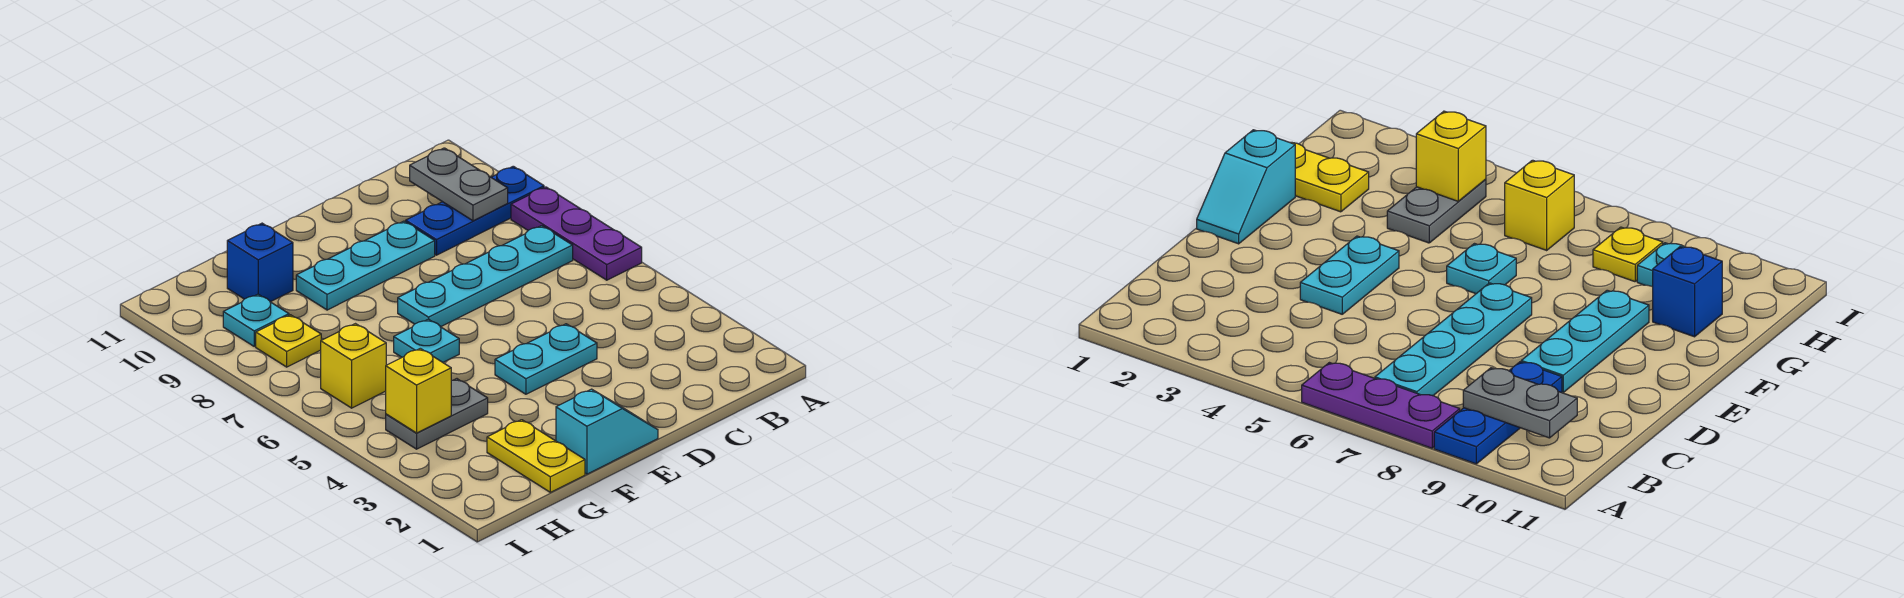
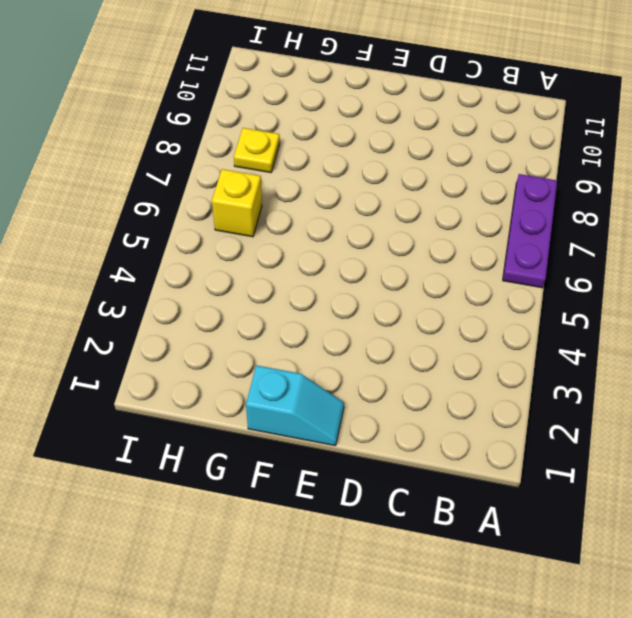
none -> blue 1x3 plate [406,166,544,255]
none -> cyan 1x4 plate [398,226,573,327]
none -> cyan 1x2 plate [495,324,597,394]

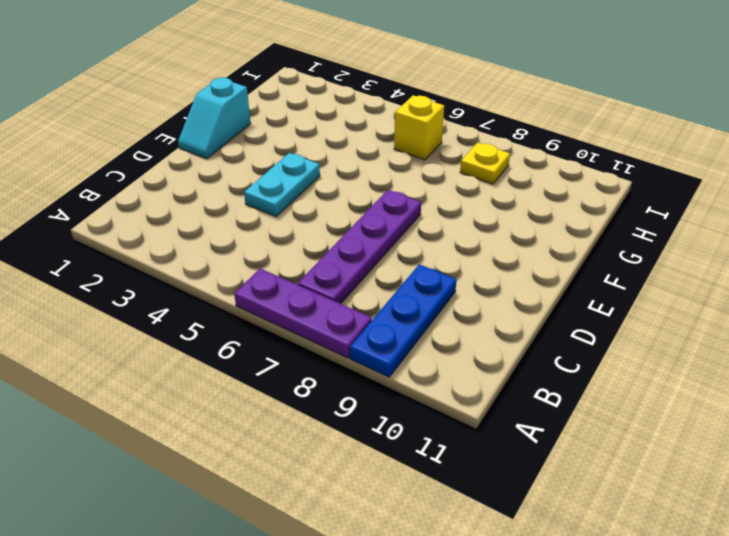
purple 1x4 plate [298,190,421,304] -> cyan 1x4 plate [398,226,573,327]
none -> cyan 1x3 plate [296,221,435,310]
none -> cyan 1x1 plate [394,319,459,362]
none -> yellow 1x2 plate [487,420,585,492]

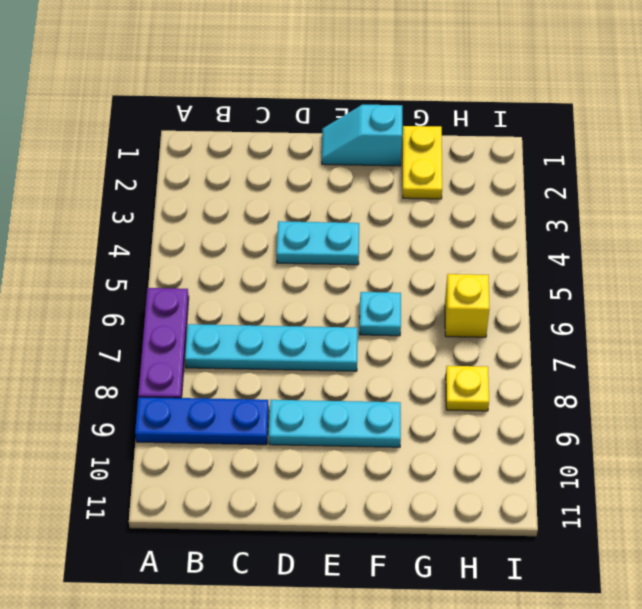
none -> grey 1x2 plate [386,379,488,449]
none -> blue 1x1 brick [227,223,293,302]
none -> cyan 1x1 plate [223,294,289,346]

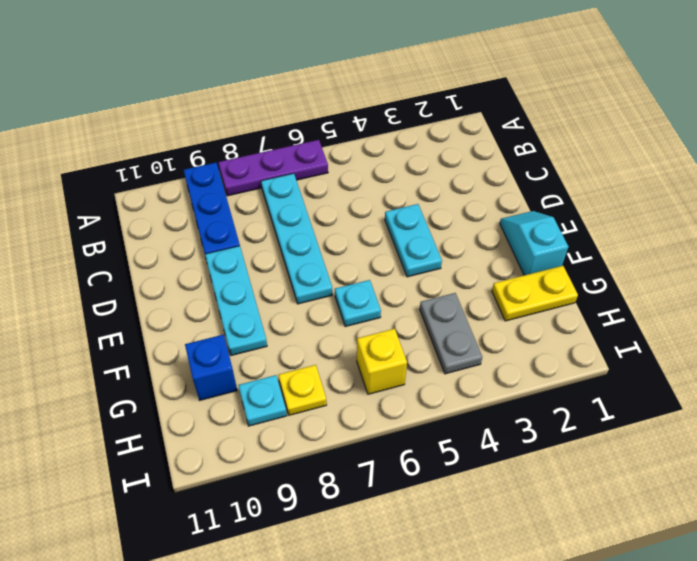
none -> grey 1x2 plate [410,148,508,221]
none -> yellow 1x1 brick [386,348,451,433]

